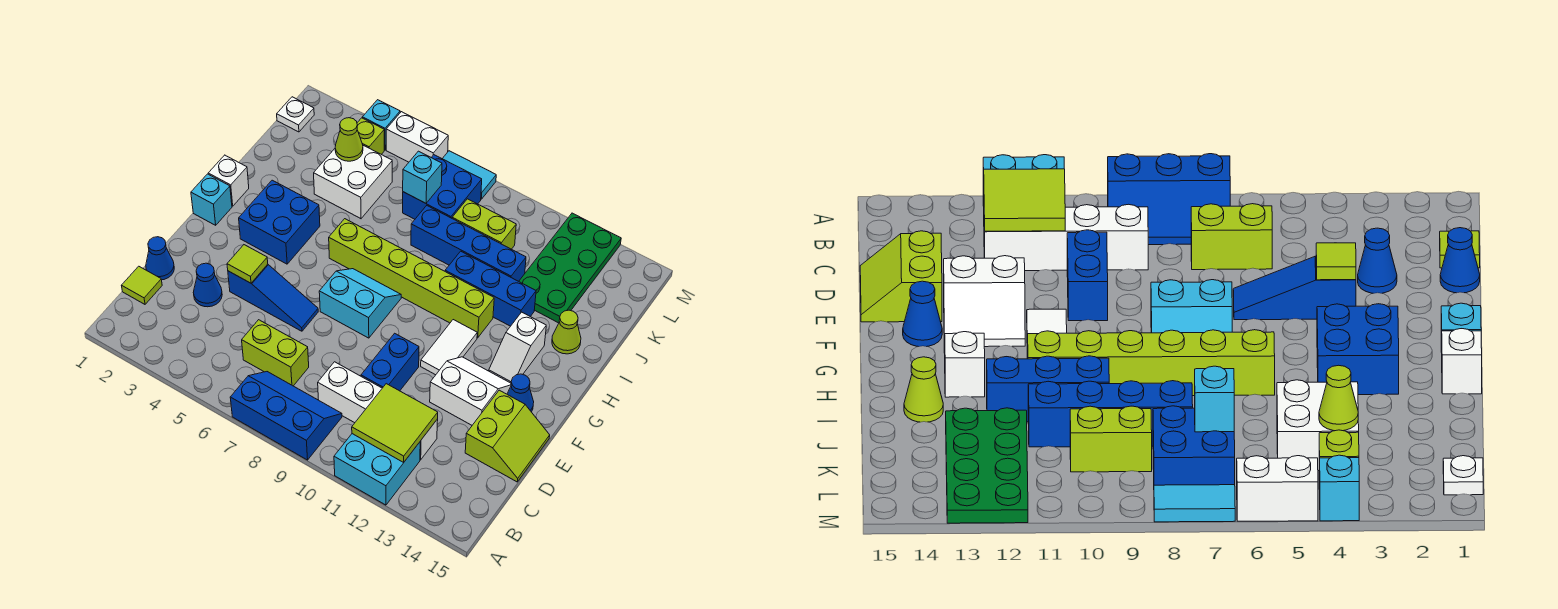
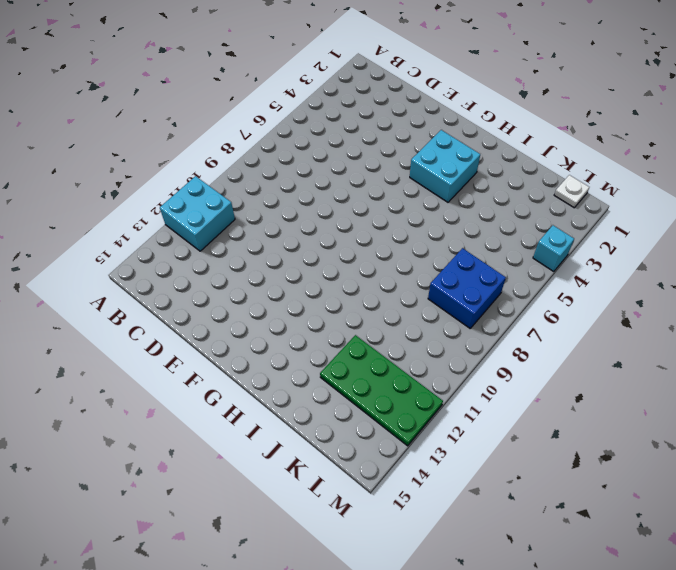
cyan 2x2 brick [410,130,480,202] -> blue 2x2 brick [239,180,320,264]
none -> blue 2x3 slope [230,372,342,460]
none -> lime 1x1 tile [122,266,162,304]
none -> lime 1x2 brick [242,320,309,386]
none -> white 1x4 brick [318,362,438,460]

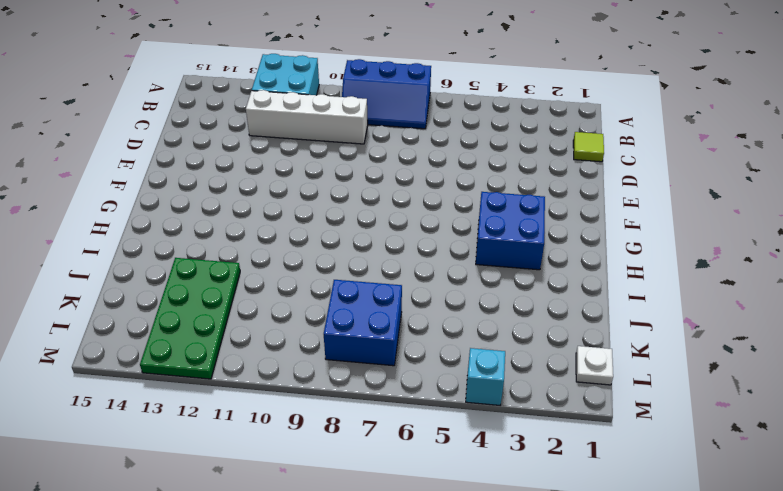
none -> lime 1x2 brick [242,320,309,386]
none -> blue 1x1 cone [146,237,174,280]
none -> blue 1x1 cone [193,263,222,307]
none -> blue 1x2 brick [361,333,419,391]

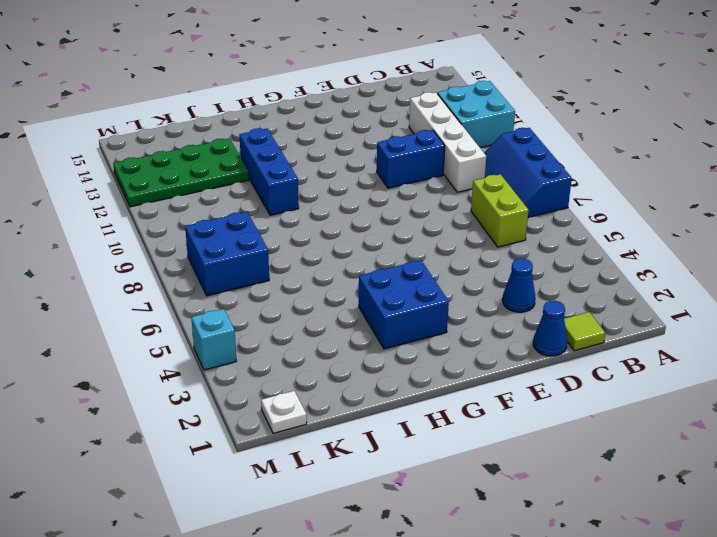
none -> lime 2x2 slope [465,390,550,482]
none -> blue 1x3 slope [228,264,318,331]
none -> white 2x2 slope [430,357,511,425]
none -> cyan 2x2 slope [319,269,401,338]

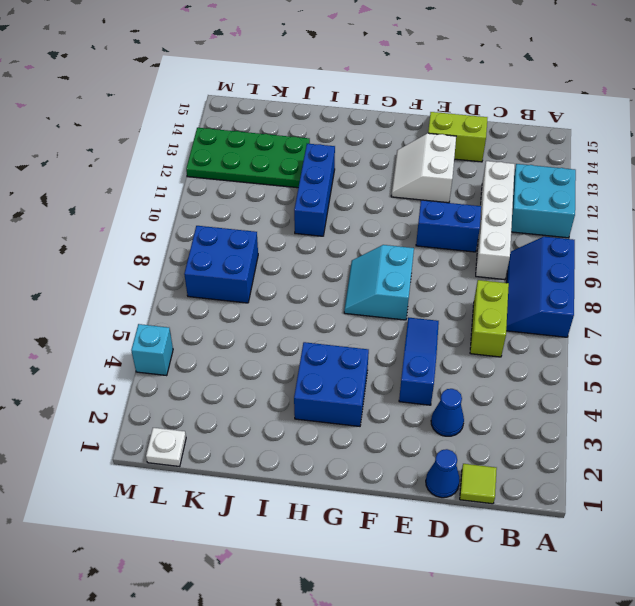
none -> white 1x2 tile [421,320,477,375]
none -> blue 1x1 cone [507,374,534,412]
none -> cyan 1x1 brick [191,174,232,225]
none -> white 1x2 slope [489,312,546,383]

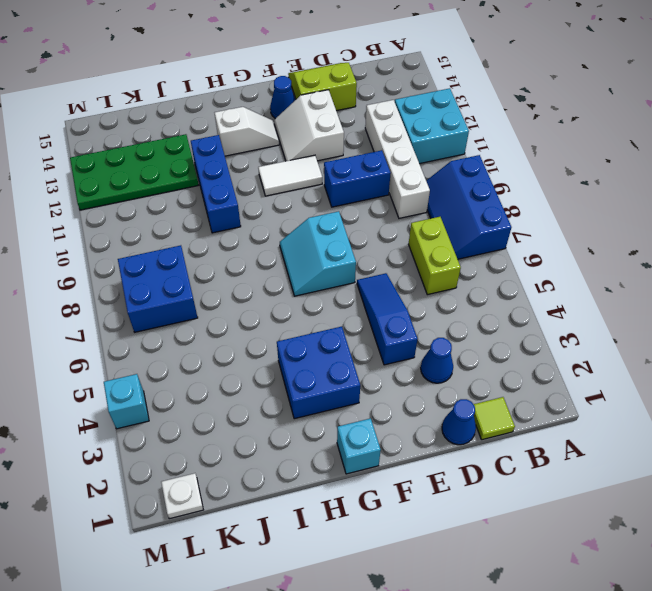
none -> white 1x1 brick [208,155,249,206]
none -> lime 1x6 brick [329,219,494,338]
none -> lime 1x1 cone [552,310,581,354]
none -> white 2x2 brick [314,145,392,219]

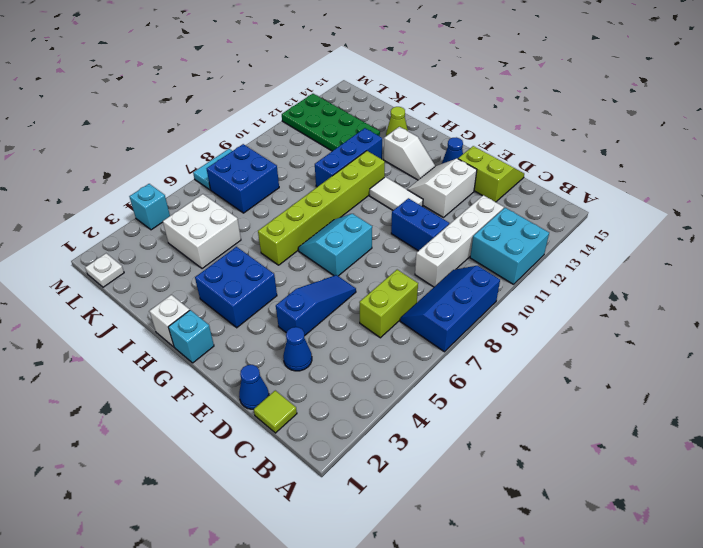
none -> blue 1x4 brick [411,206,526,281]
none -> lime 1x2 brick [452,199,516,249]
none -> lime 1x1 brick [357,118,384,154]
none -> white 1x2 brick [386,112,448,162]

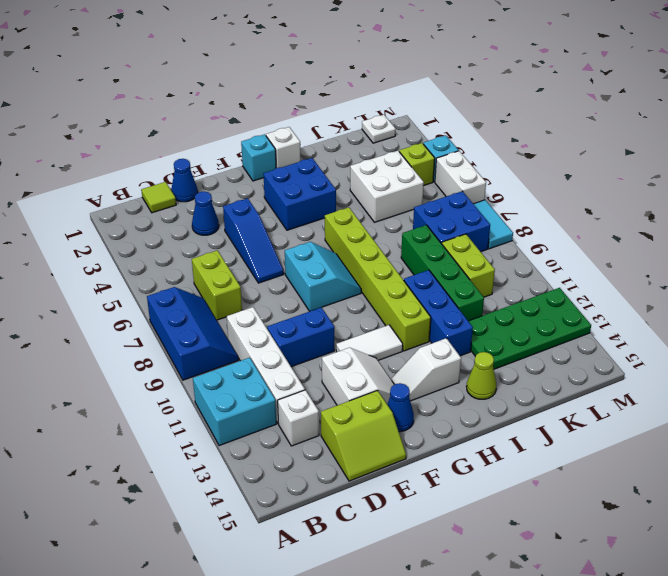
white 1x1 brick [278,390,319,446] -> none
green 1x4 brick [401,225,484,321] -> blue 1x4 brick [411,206,526,281]
none -> lime 2x2 tile [352,384,438,463]
none -> lime 1x1 tile [227,245,268,283]
none -> lime 1x1 cone [335,118,363,161]
none -> cyan 1x1 brick [403,151,442,203]

